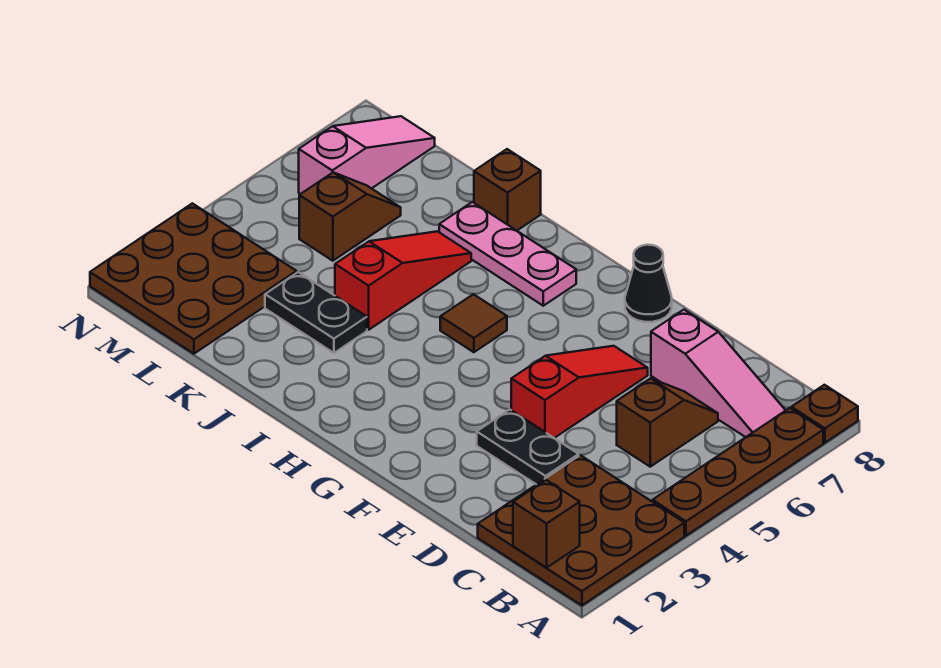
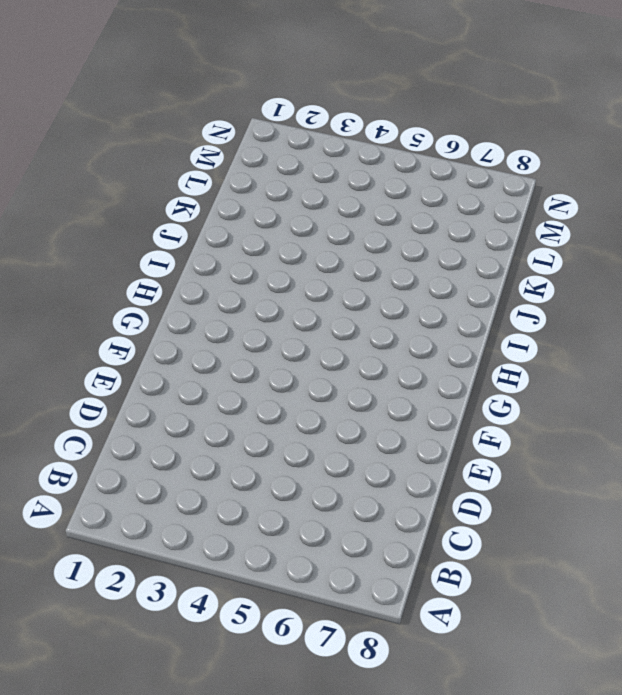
none -> brown 3x3 plate [478,455,684,605]
none -> brown 1x4 plate [653,408,823,536]
none -> brown 1x1 plate [791,385,858,443]

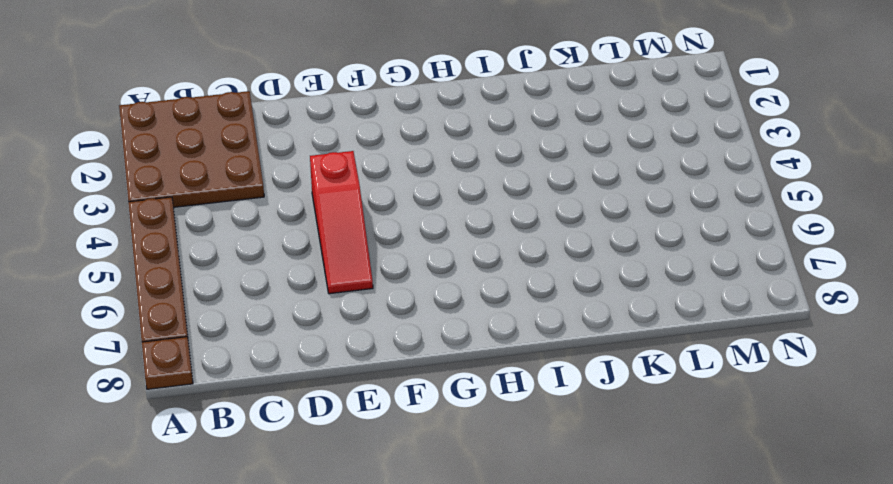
none -> pink 1x3 slope [651,310,786,437]
none -> brown 1x2 slope [617,378,718,467]
none -> black 1x2 plate [477,409,579,484]

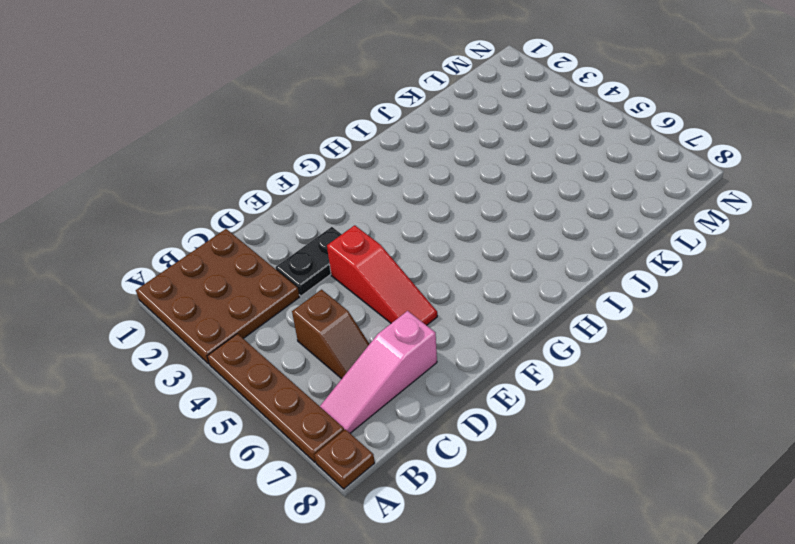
none -> black 1x1 cone [625,245,672,322]
none -> brown 1x1 tile [440,294,507,352]
none -> pink 1x3 plate [439,202,576,306]

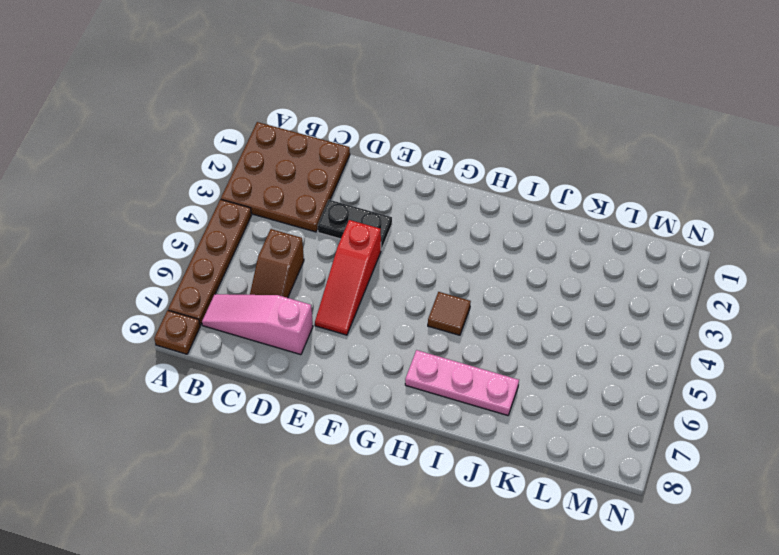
none -> black 1x1 cone [625,245,672,322]
none -> black 1x2 plate [265,272,367,353]
none -> red 1x3 slope [335,231,471,330]

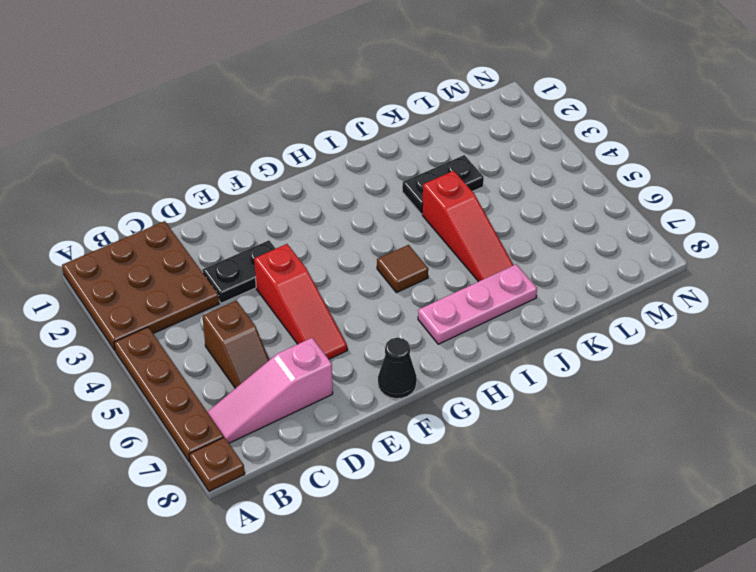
none -> brown 1x1 brick [474,149,541,231]
none -> brown 3x3 plate [90,203,296,354]
none -> brown 1x2 slope [299,172,401,261]

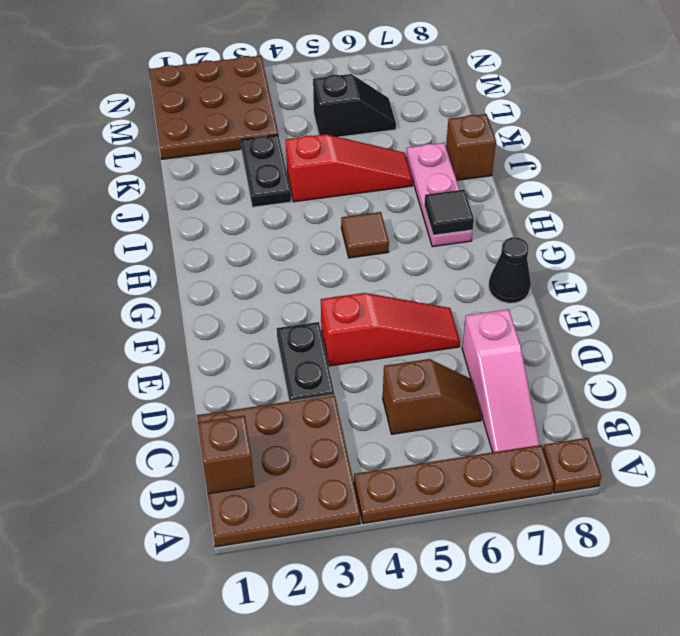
black 1x1 tile [424,190,474,235] -> none
black 1x2 slope [313,74,396,137] -> brown 1x2 slope [299,172,401,261]
none -> pink 1x3 slope [299,116,435,194]

